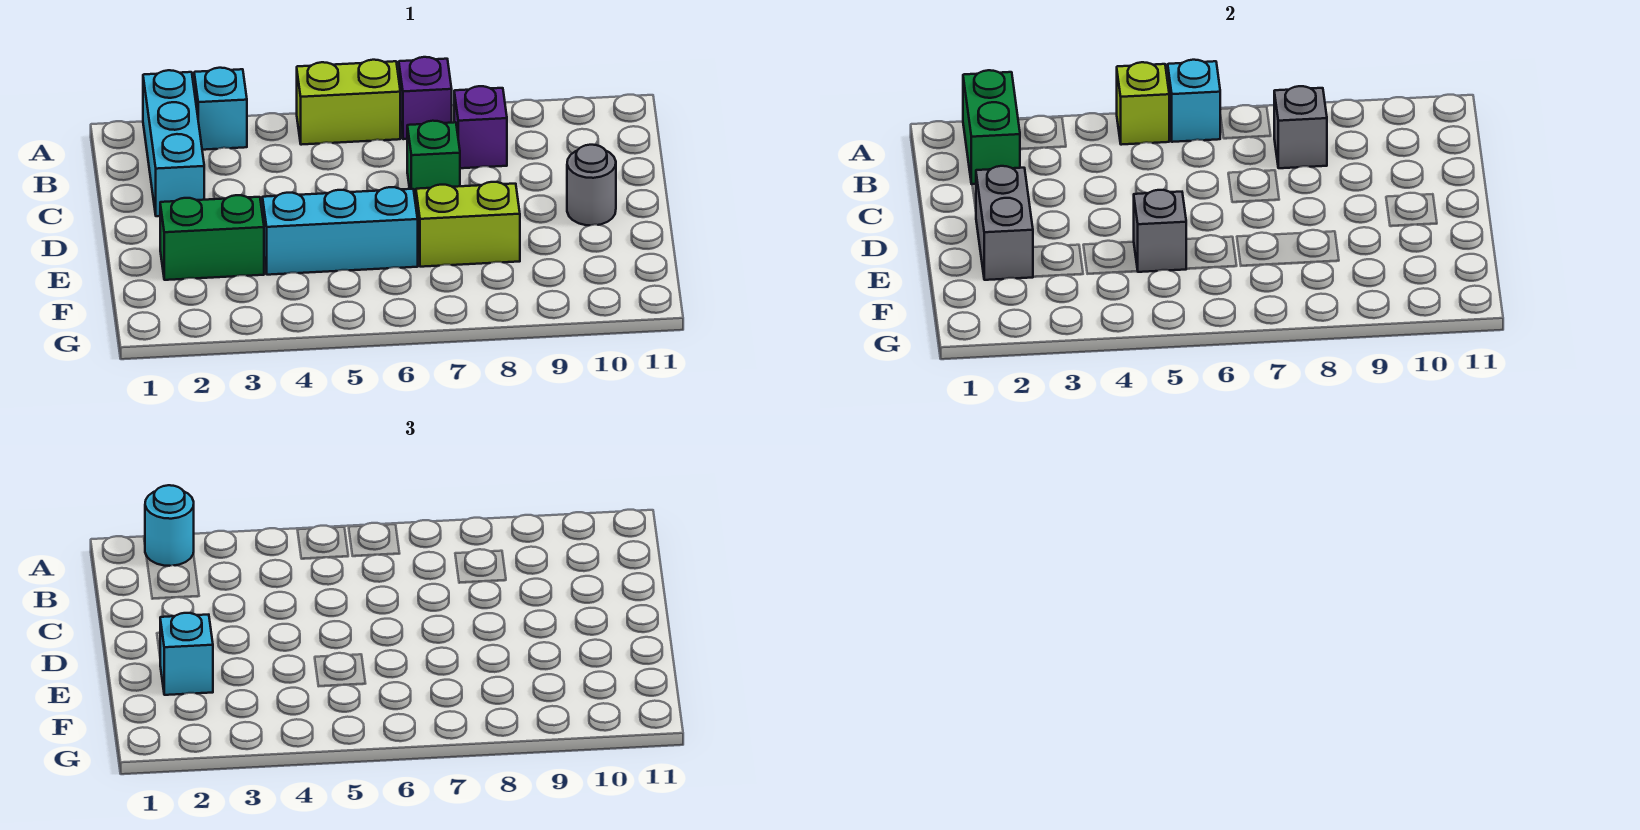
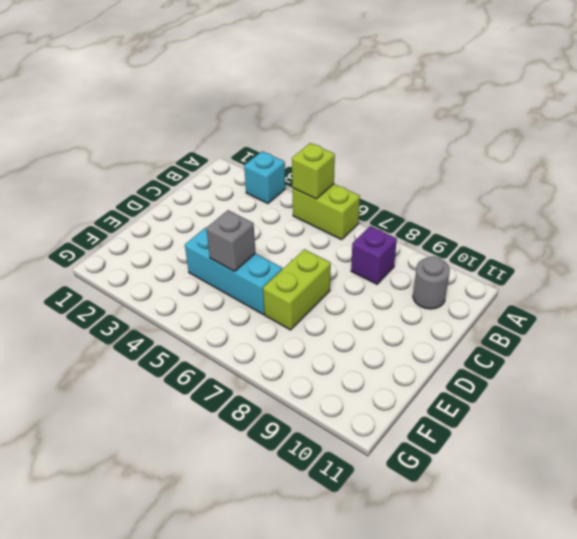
grey 1x1 round brick [413,256,450,309] -> grey 1x1 round brick moved to [567,145,616,225]
lime 1x2 brick [263,249,331,330] -> lime 1x2 brick turned to [416,182,520,267]
none -> cyan 1x3 brick [143,70,204,216]
none -> purple 1x1 brick [399,57,452,139]
none -> green 1x1 brick [407,121,460,203]

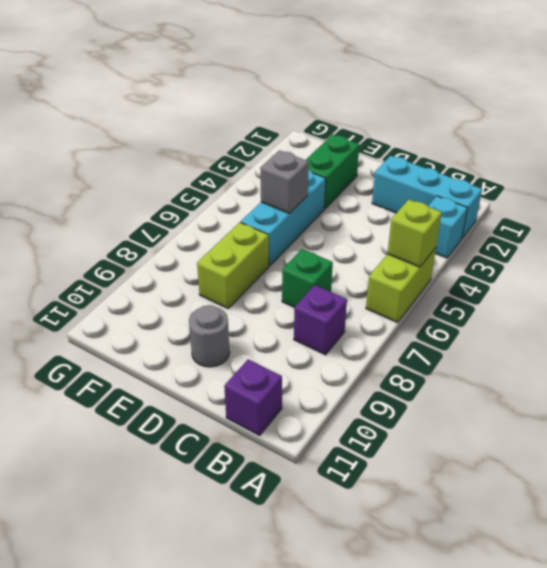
purple 1x1 brick [224,359,282,435] -> purple 1x1 brick moved to [399,57,452,139]
none -> green 1x2 brick [963,70,1020,184]
none -> cyan 1x1 brick [1168,60,1220,142]
none -> grey 1x1 brick [1274,86,1327,168]

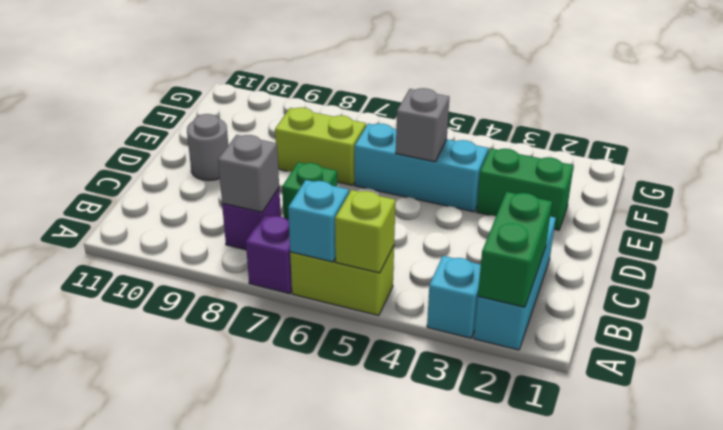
none -> grey 1x2 brick [976,166,1033,280]
none -> cyan 1x1 round brick [145,485,194,566]
none -> cyan 1x1 brick [160,613,213,695]

